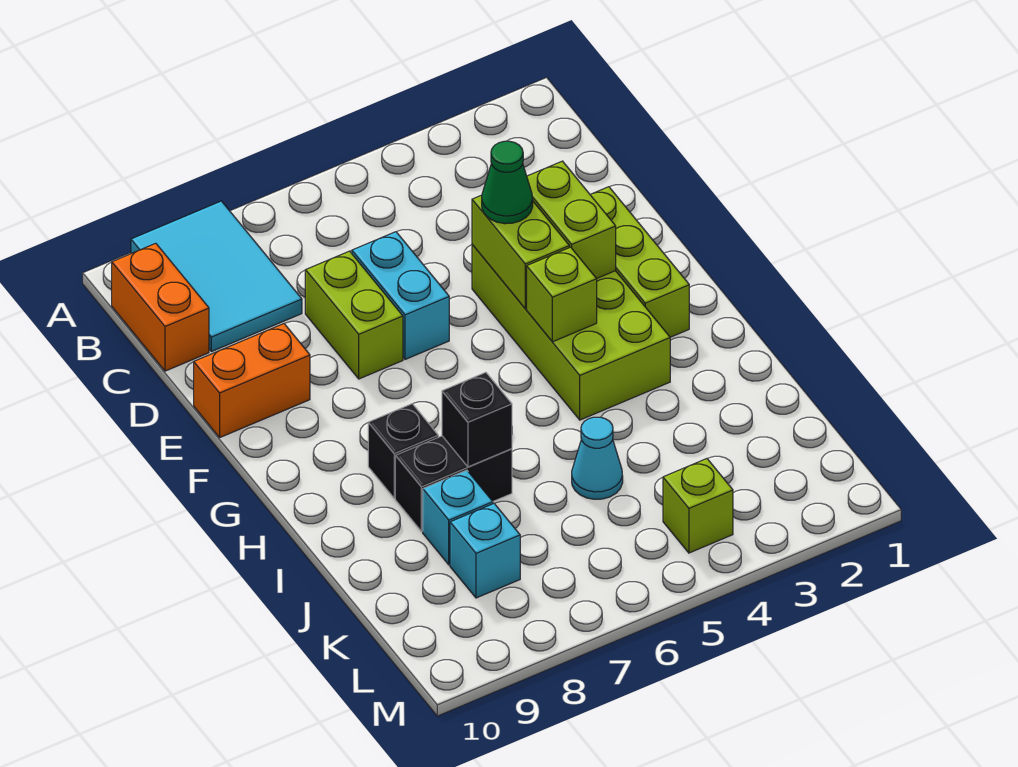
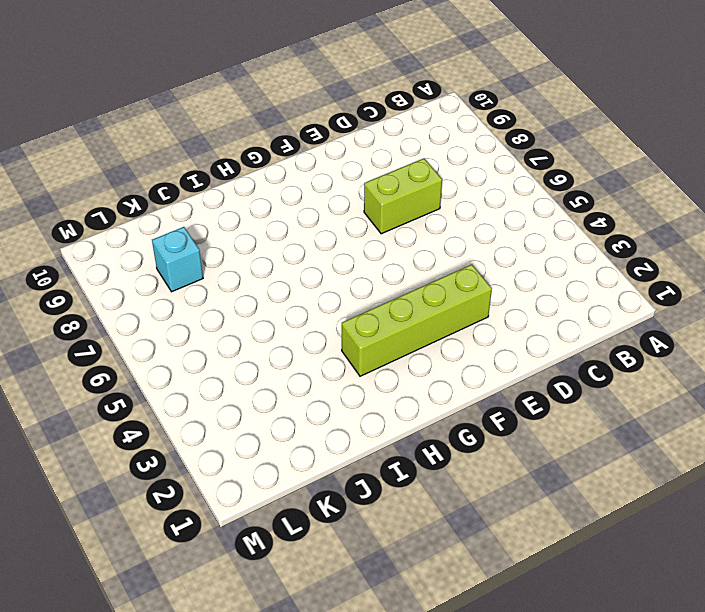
lime 1x4 brick [342,265,492,376] -> lime 2x4 brick [472,245,670,420]
none -> cyan 2x3 tile [131,201,302,352]
none -> orange 1x2 brick [112,243,209,371]
none -> cyan 1x2 brick [352,232,449,359]

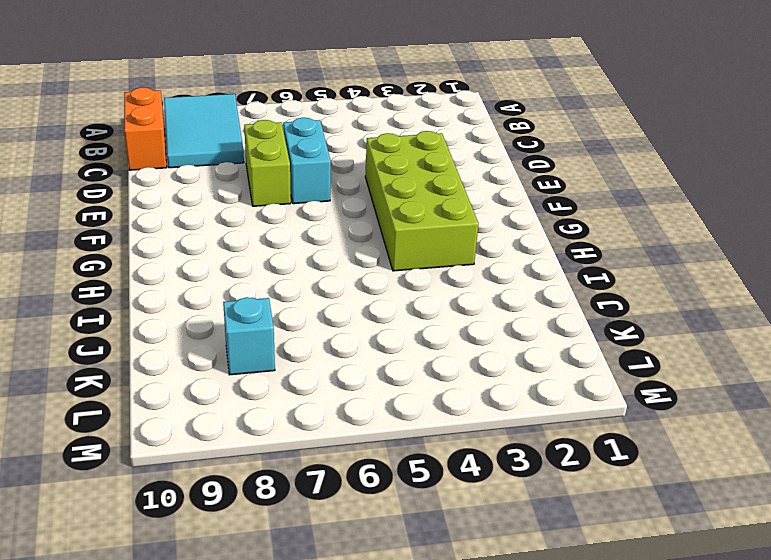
none -> lime 1x3 brick [591,187,689,337]
none -> orange 1x2 brick [194,324,310,437]
none -> black 1x1 brick [368,404,438,498]

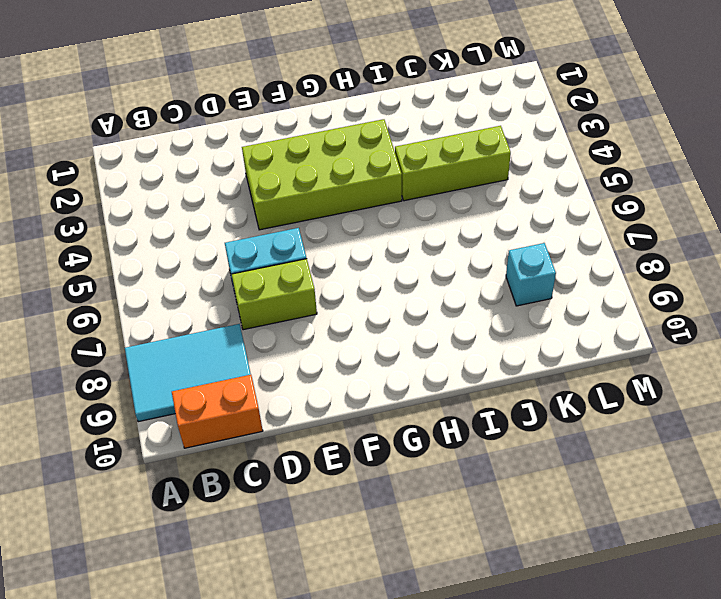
lime 1x3 brick [395,126,511,201] -> lime 1x3 brick moved to [591,187,689,337]
none -> orange 1x2 brick [194,324,310,437]
none -> black 1x1 brick [368,404,438,498]
none -> black 1x2 brick [395,436,512,532]

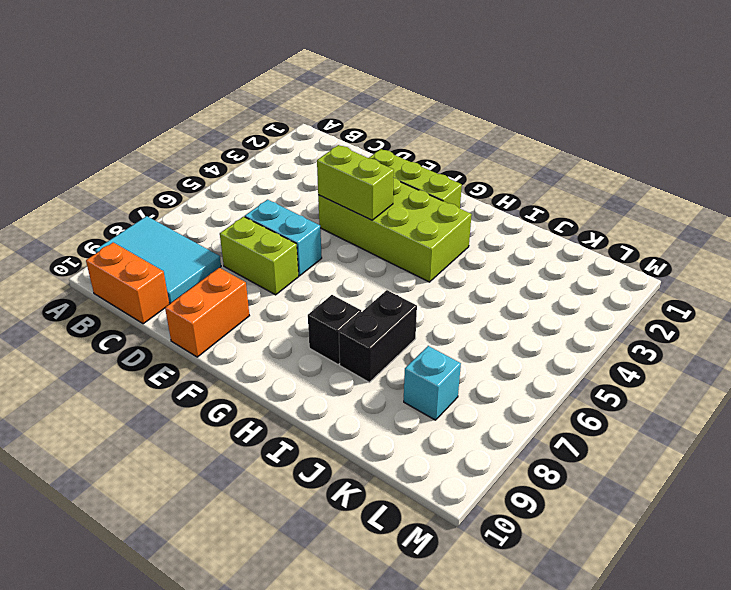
none -> cyan 1x1 cone [572,417,623,499]
none -> cyan 1x1 brick [423,470,493,565]
none -> lime 1x1 brick [663,459,733,553]

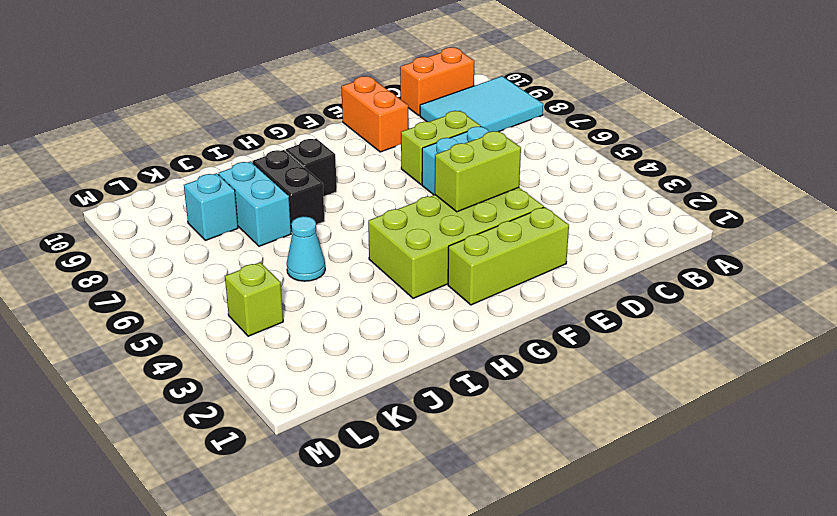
cyan 1x2 brick [219,161,291,246] -> cyan 1x1 brick [423,470,493,565]
none -> lime 1x2 brick [527,161,616,279]
none -> lime 1x1 brick [527,247,597,342]
none -> black 1x1 brick [442,372,512,467]

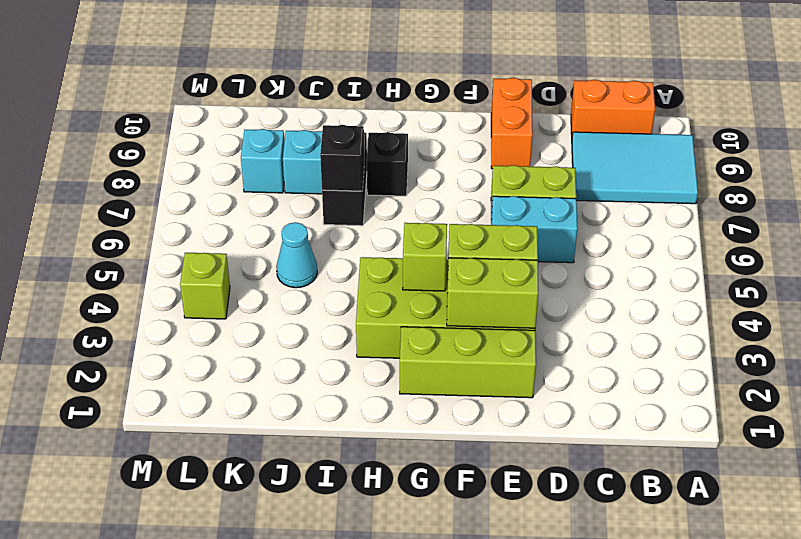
none -> green 1x1 cone [482,141,533,224]

